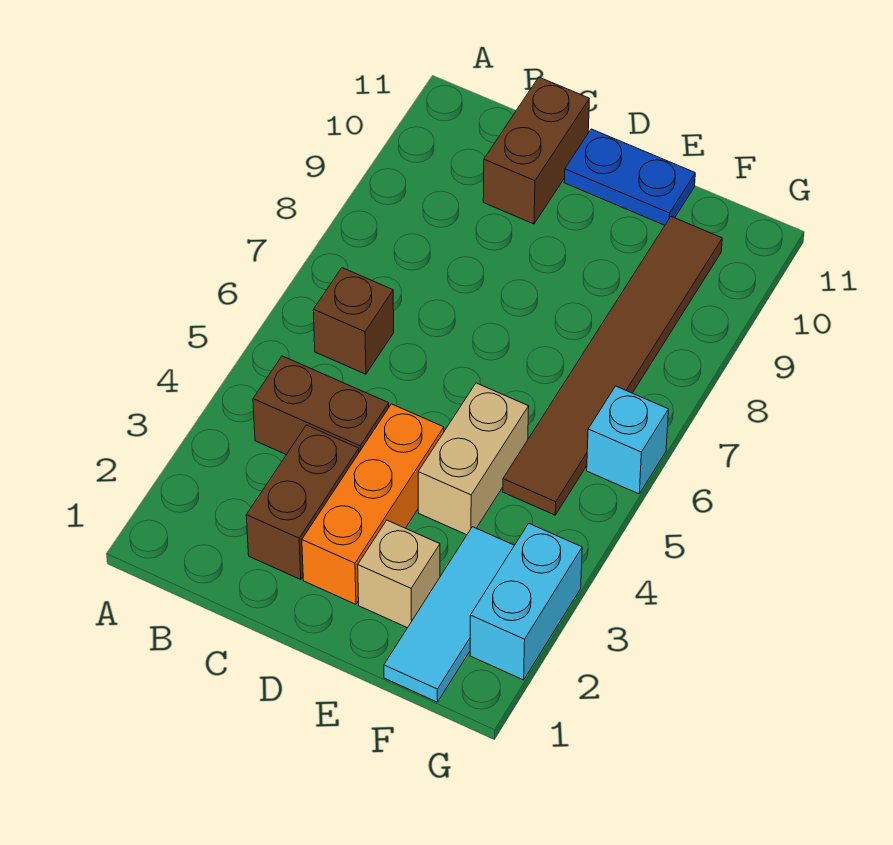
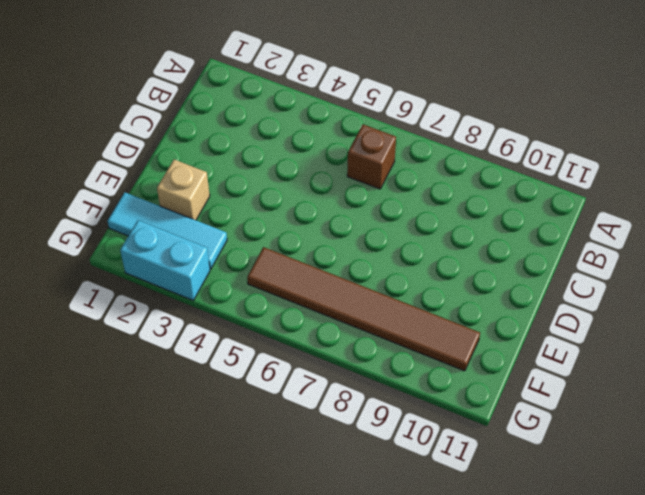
none -> brown 1x2 brick [253,356,389,455]
none -> brown 1x2 brick [246,425,359,579]
none -> brown 1x2 brick [483,77,589,224]

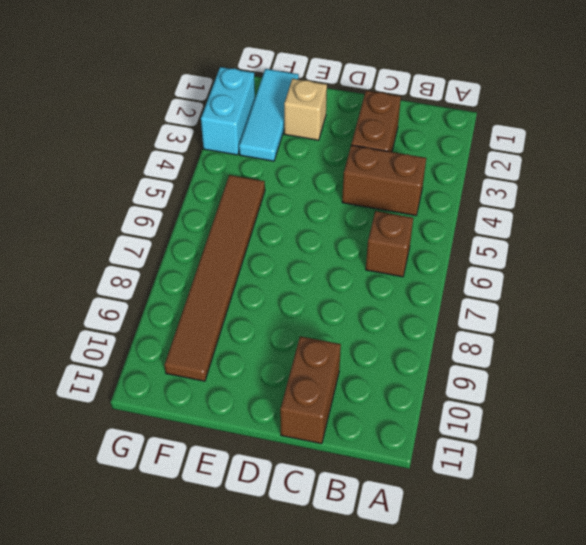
none -> orange 1x3 brick [302,404,444,604]
none -> blue 1x2 plate [564,129,695,225]
none -> tan 1x2 brick [418,383,529,535]

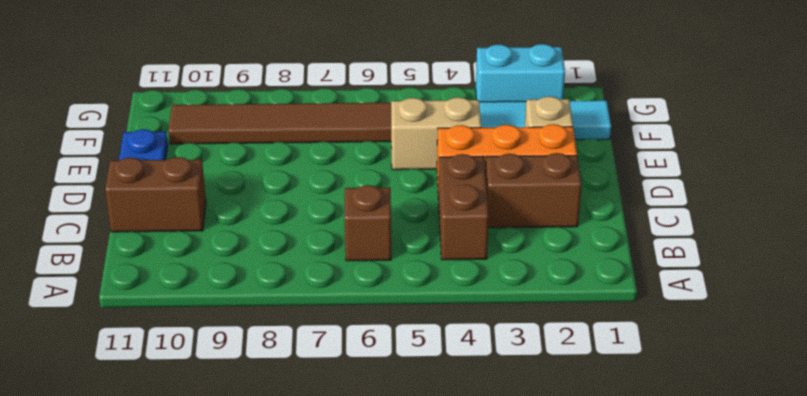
none -> cyan 1x1 brick [587,386,668,494]

